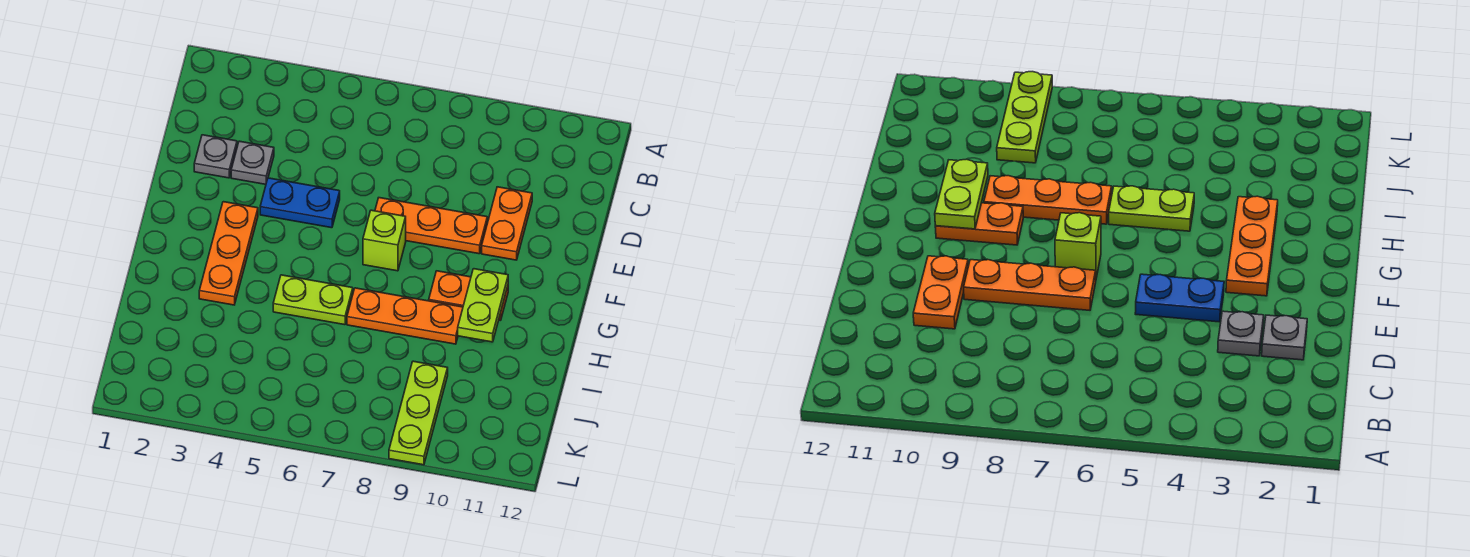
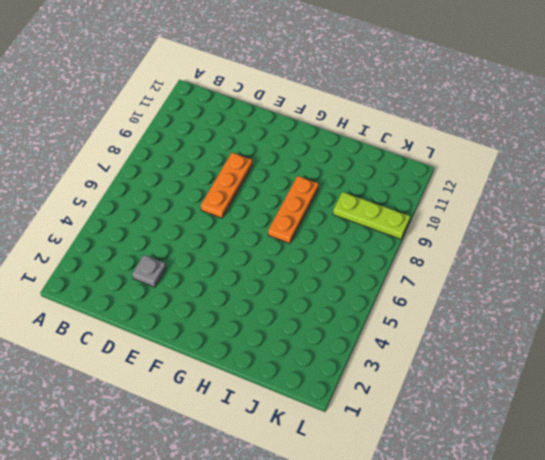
none -> grey 1x1 plate [194,135,237,178]
none -> orange 1x2 plate [482,187,532,260]
none -> blue 1x2 plate [260,178,340,228]

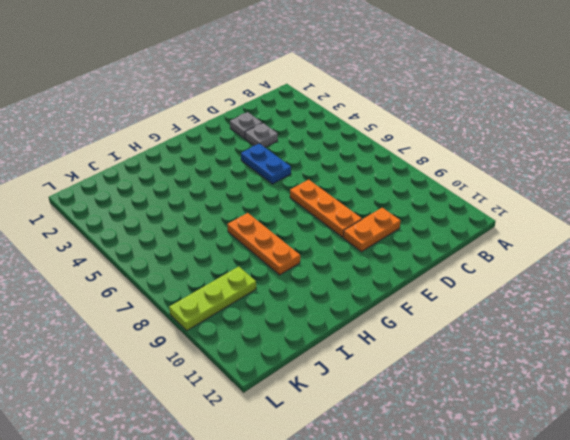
none -> orange 1x3 plate [199,202,258,305]
none -> lime 1x1 brick [363,210,406,271]
none -> orange 1x2 plate [429,271,508,321]

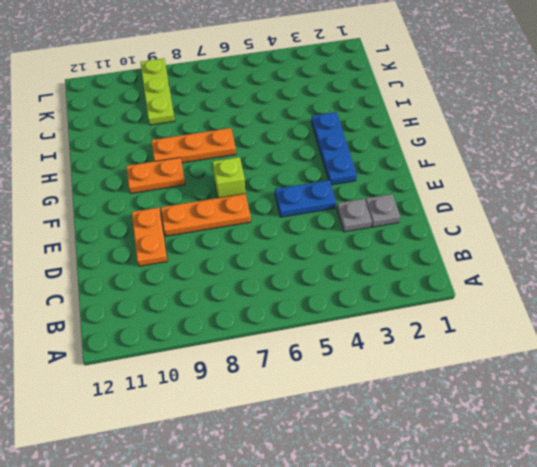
blue 1x3 plate [311,112,357,185] -> orange 1x3 plate [199,202,258,305]
none -> lime 1x2 plate [273,275,353,325]
none -> lime 1x2 plate [458,269,508,342]

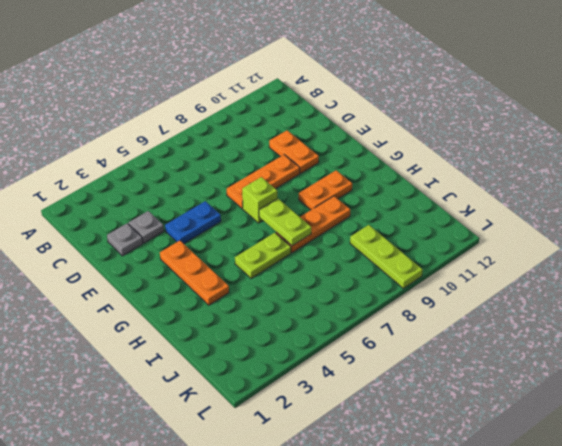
lime 1x2 plate [259,199,311,246] -> lime 1x2 plate moved to [458,269,508,342]

